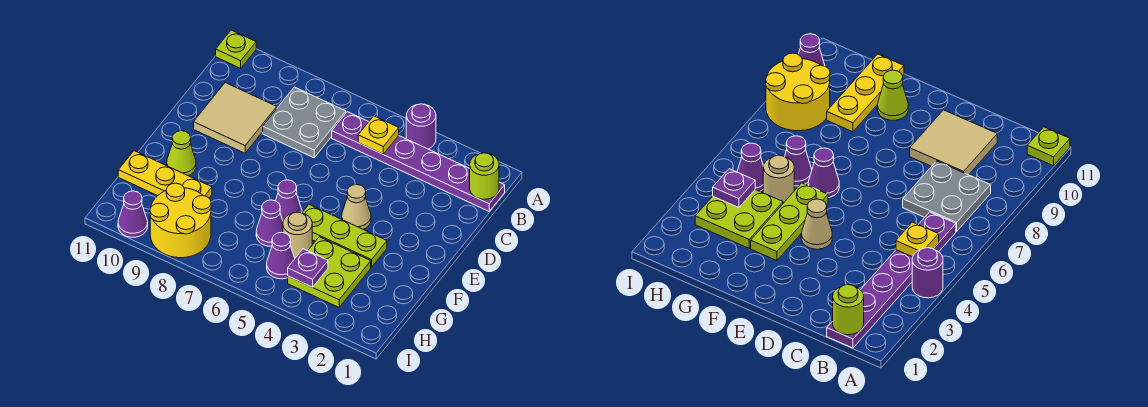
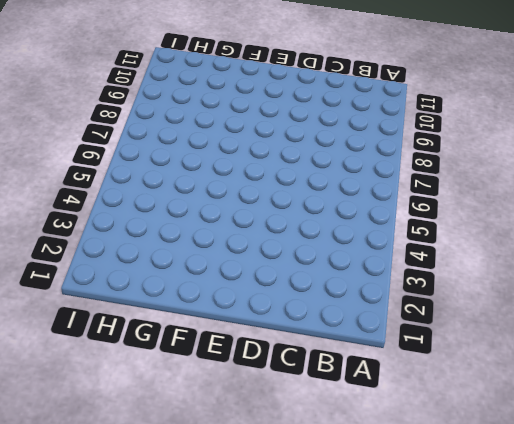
none -> purple 1x1 round brick [406,104,436,149]
none -> lime 1x1 plate [216,30,256,68]
none -> purple 1x6 plate [332,112,505,211]

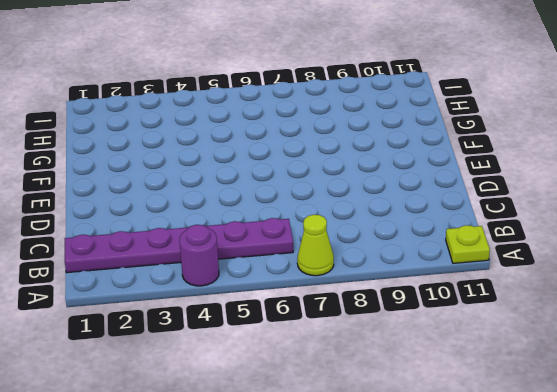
lime 1x1 cone [297,215,334,276] -> lime 1x1 cone moved to [167,131,196,176]
none -> grey 2x2 plate [263,87,346,158]
none -> tan 2x2 tile [194,83,277,153]
none -> tan 1x1 cone [342,184,371,229]

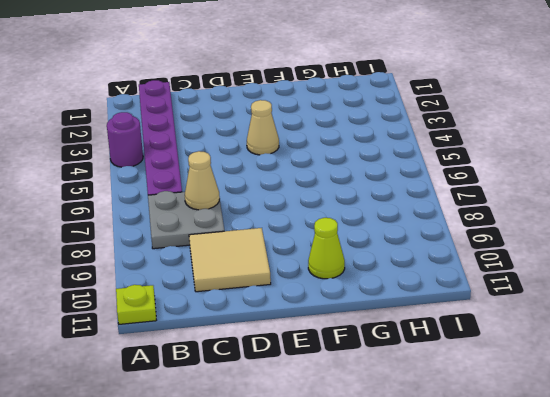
tan 1x1 cone [185,151,220,210] -> none
none -> lime 1x3 plate [302,205,387,267]
none -> purple 1x1 cone [276,180,302,220]
none -> lime 2x2 plate [288,237,371,307]

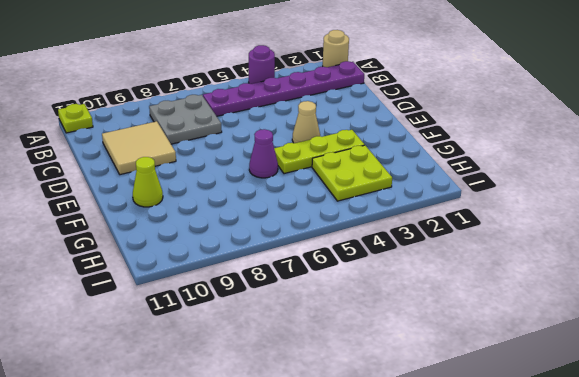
tan 1x1 round brick [323,30,349,67] -> tan 1x1 round brick moved to [283,212,312,258]
none -> purple 1x1 cone [256,200,283,246]
none -> yellow 1x3 plate [118,151,212,198]
none -> purple 1x1 cone [267,232,295,279]

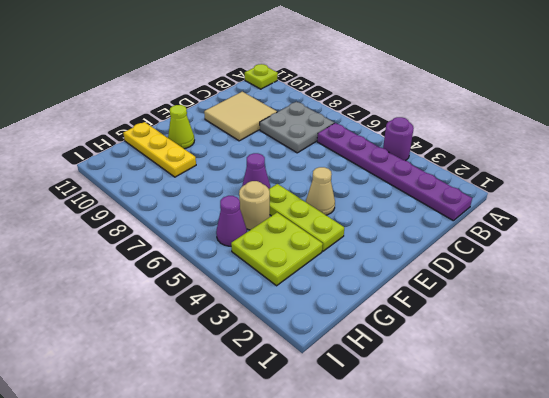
none -> purple 1x1 cone [256,200,283,246]
none -> yellow 2x2 round brick [150,183,211,258]
none -> purple 1x1 cone [118,191,148,237]

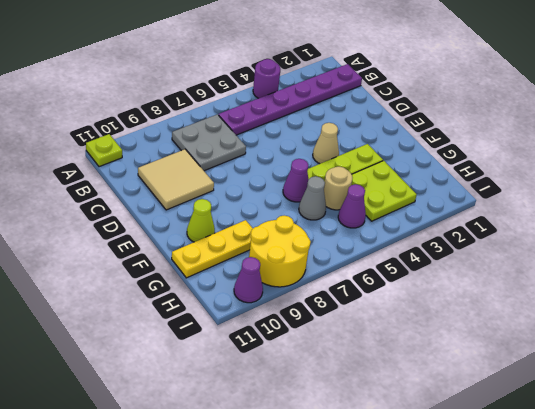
grey 1x1 cone [299,176,326,220] -> purple 1x1 cone [256,200,283,246]
none -> lime 1x1 round brick [470,153,499,199]
none -> yellow 1x1 plate [358,116,399,154]
none -> purple 1x1 plate [288,249,328,287]

